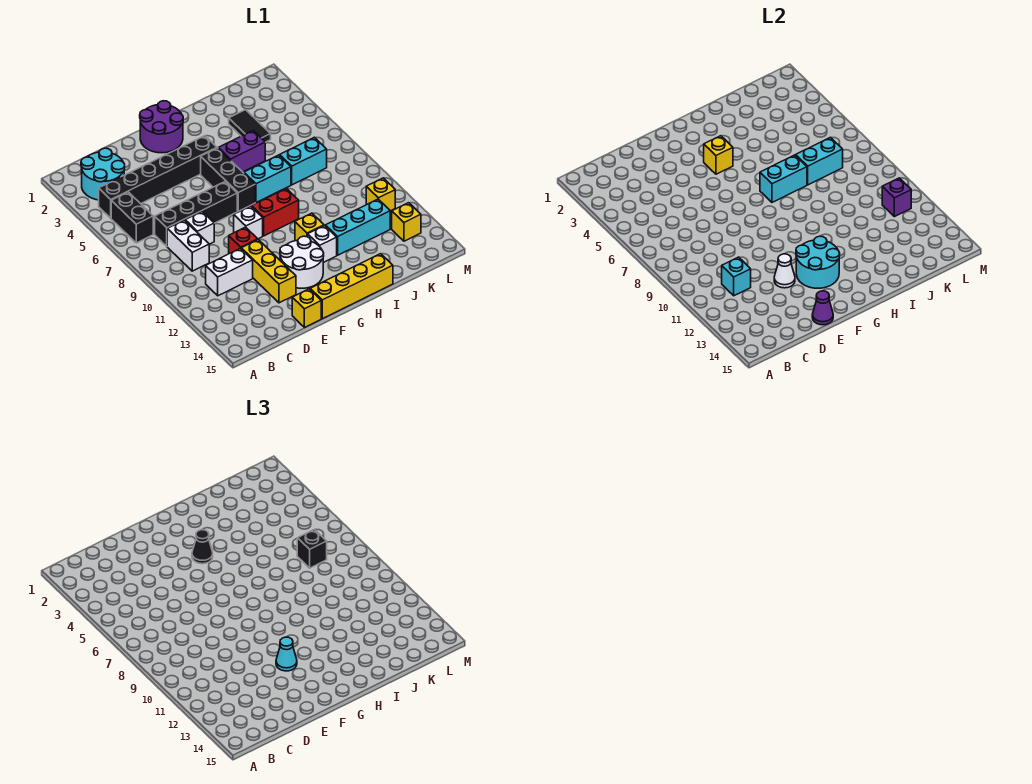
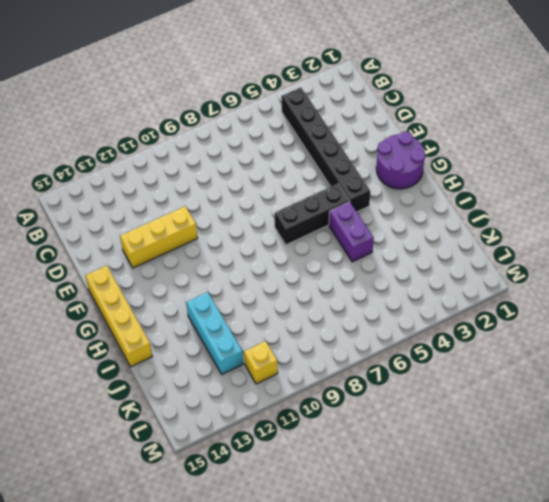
none -> cyan 2x2 round brick [81,148,125,200]
none -> black 1x2 brick [111,192,153,243]
none -> black 1x4 brick [155,182,237,246]
none -> white 1x2 brick [167,220,209,271]

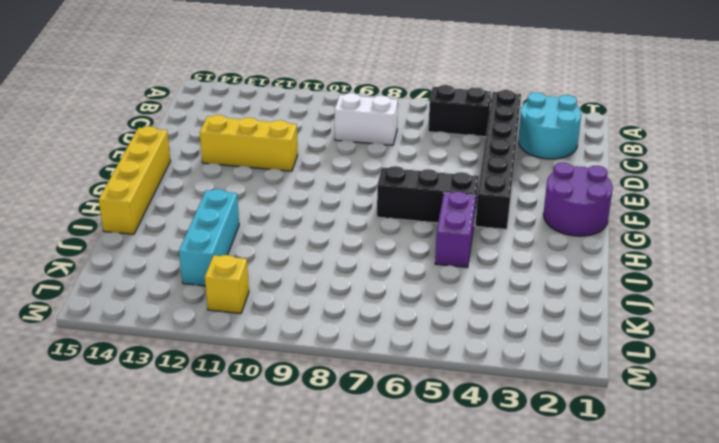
none -> black 1x4 brick [155,182,237,246]
none -> white 1x2 brick [206,248,253,296]
none -> white 1x1 brick [185,212,214,244]
none -> red 1x1 brick [229,227,258,254]

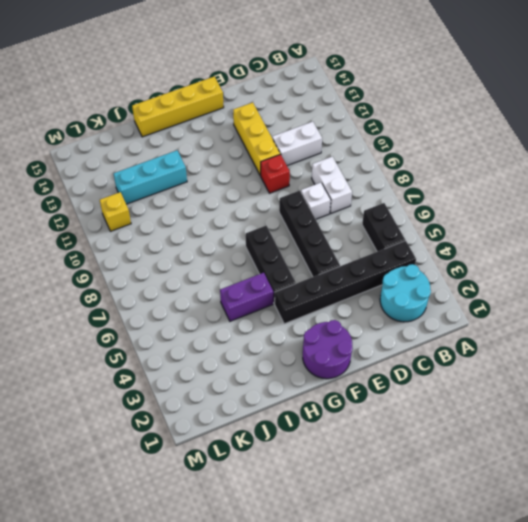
black 1x4 brick [279,191,340,277] -> black 1x4 brick turned to [155,182,237,246]
none -> yellow 1x1 brick [292,289,321,328]
none -> white 1x1 brick [234,206,263,239]
none -> white 2x2 round brick [280,236,324,288]
none -> red 1x2 brick [251,189,299,236]

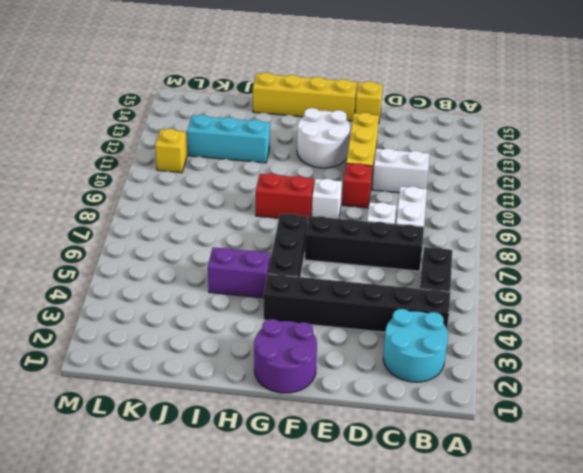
none -> cyan 1x2 brick [244,155,291,202]
none -> yellow 1x1 brick [295,213,324,241]
none -> white 1x1 brick [308,226,337,262]
none -> black 1x2 tile [229,110,271,142]

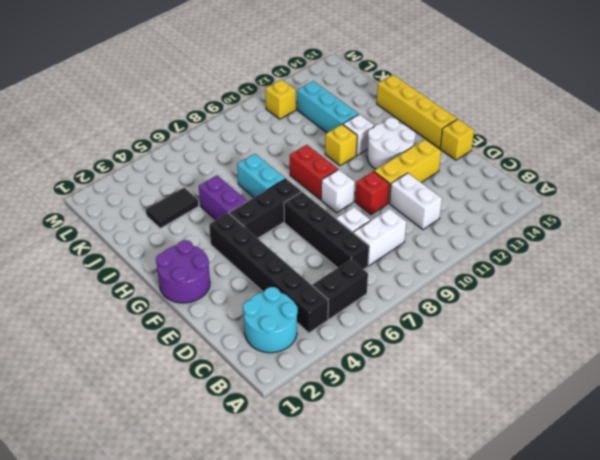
none -> cyan 1x2 brick [279,137,327,185]
none -> yellow 1x1 brick [392,203,421,241]
none -> cyan 1x1 brick [722,257,751,296]
none -> white 1x1 cone [774,254,795,288]

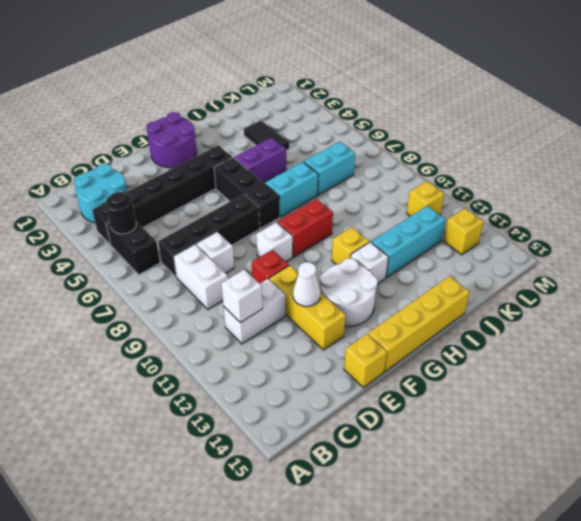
black 1x1 round brick [106,192,136,234] -> none
white 1x1 brick [221,270,263,323] -> cyan 1x1 brick [722,257,751,296]
none -> purple 1x1 cone [812,291,833,325]
none -> cyan 2x2 round brick [796,236,840,288]
none -> yellow 1x1 brick [704,136,733,174]
none -> cyan 1x2 brick [760,155,807,202]

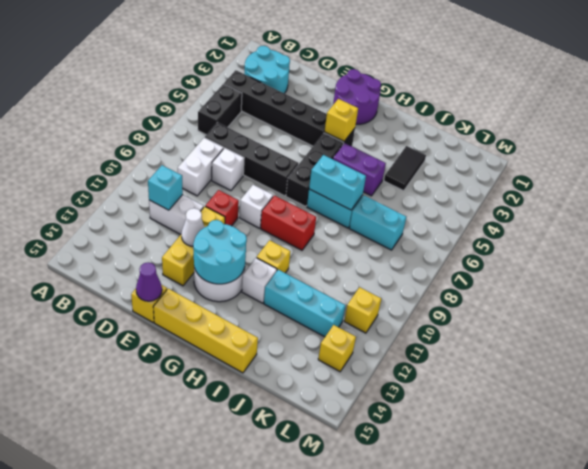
none -> cyan 1x2 brick [795,137,843,185]
none -> purple 1x1 brick [882,178,911,217]
none -> cyan 1x1 cone [276,637,297,671]
none -> black 1x1 cone [192,530,213,564]

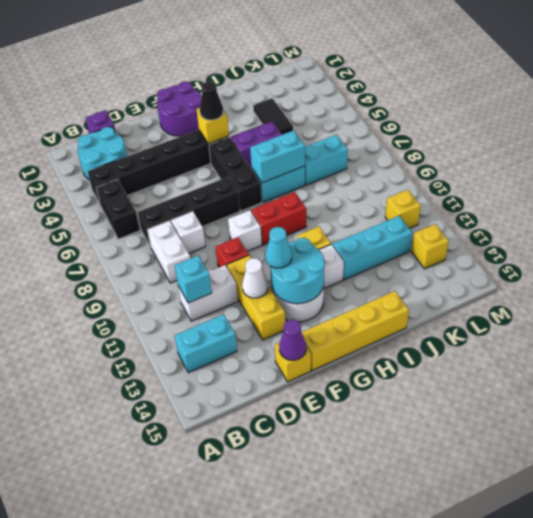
cyan 1x2 brick [175,314,237,373] -> cyan 1x2 brick moved to [795,137,843,185]
purple 1x1 brick [86,110,116,134] -> purple 1x1 brick moved to [882,178,911,217]
none -> black 1x1 brick [297,529,327,568]

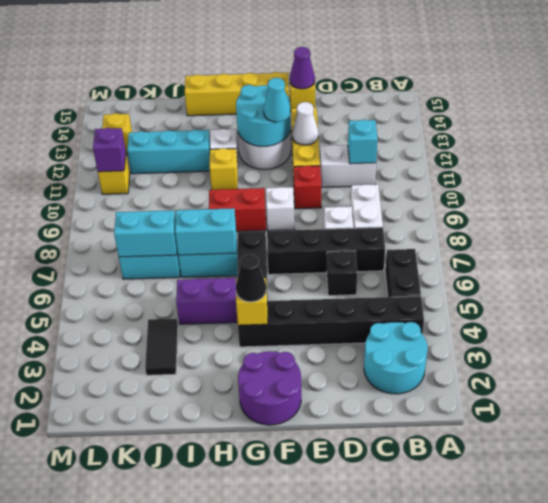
black 1x1 brick [327,251,357,296] -> black 1x1 brick moved to [297,529,327,568]

